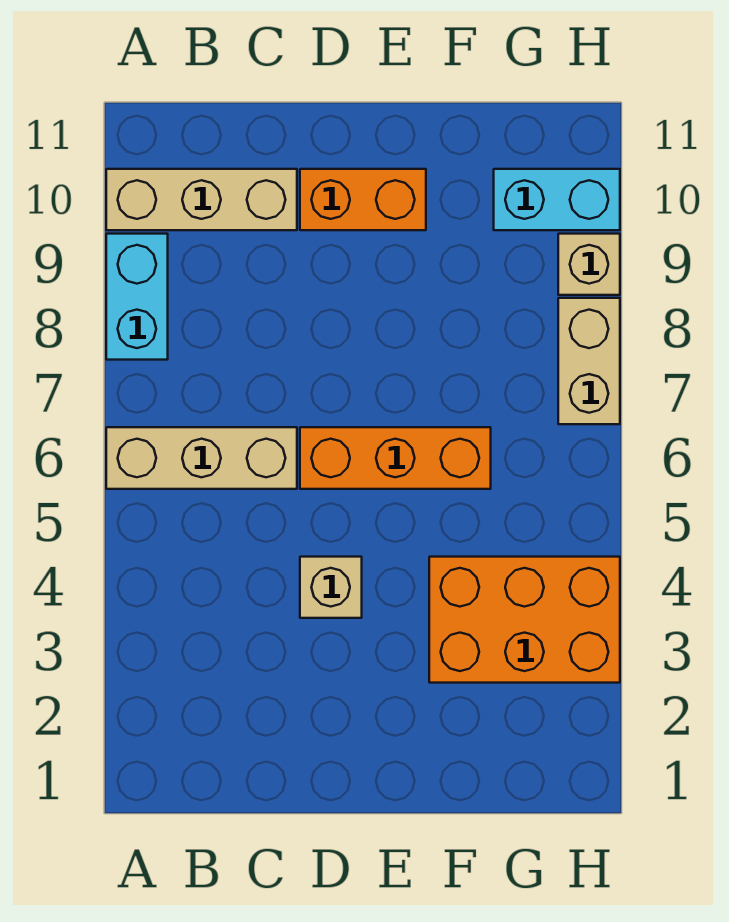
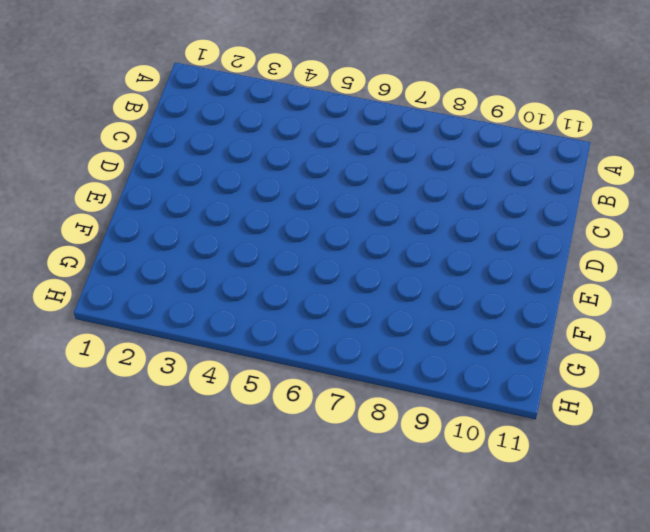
none -> tan 1x3 brick [106,427,297,489]
none -> cyan 1x2 brick [106,234,168,360]

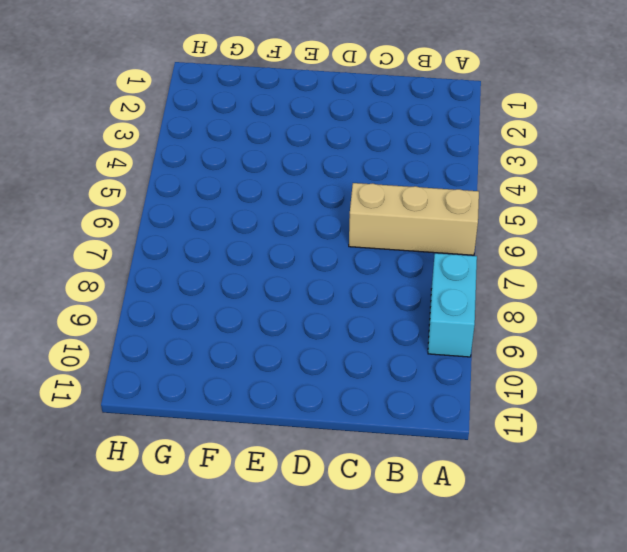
none -> tan 1x3 brick [106,169,297,230]
none -> tan 1x1 brick [300,557,362,618]

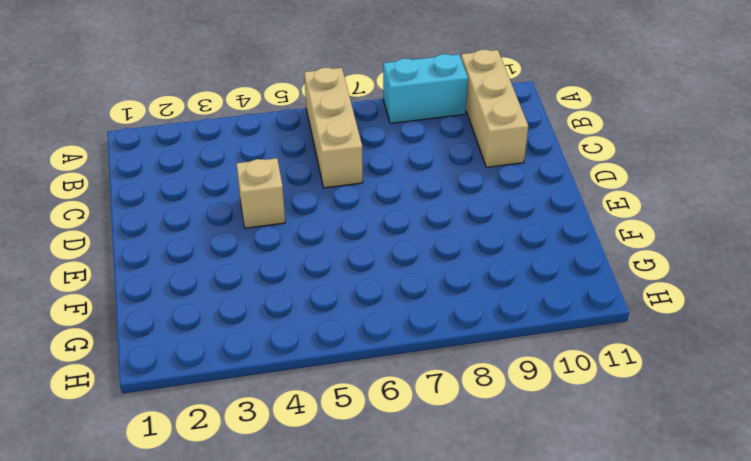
none -> orange 1x3 brick [300,427,491,489]
none -> orange 1x2 brick [300,169,426,230]

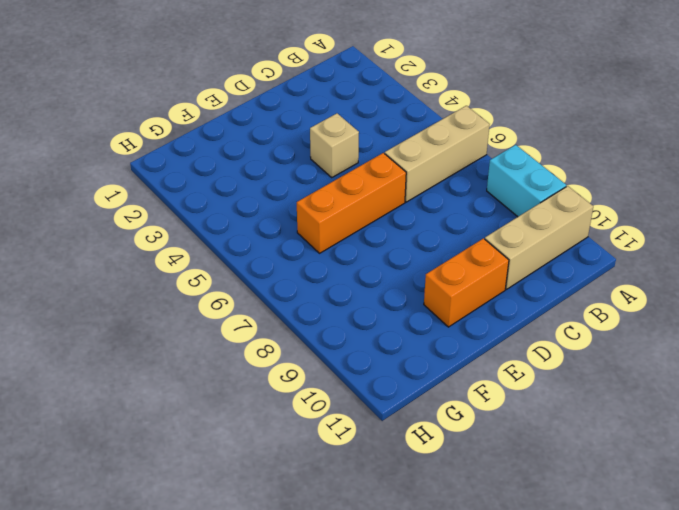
none -> orange 2x3 brick [429,557,620,683]
none -> cyan 1x2 brick [494,169,620,230]

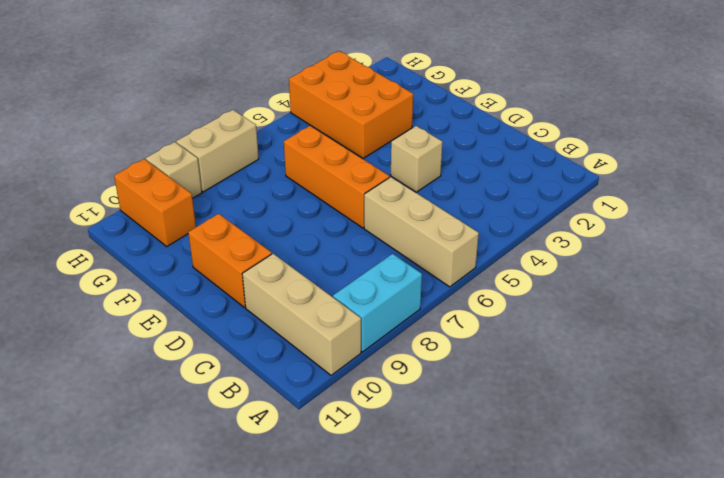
orange 1x2 brick [114,159,196,246] -> cyan 1x2 brick [494,169,620,230]

